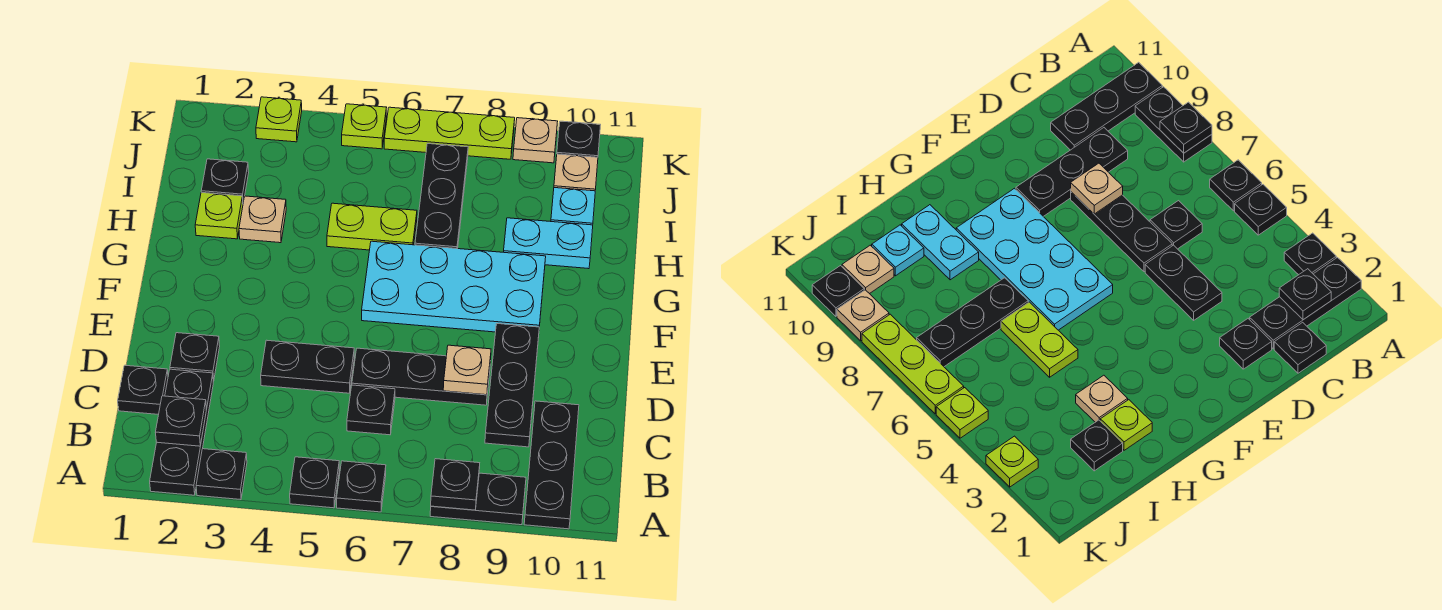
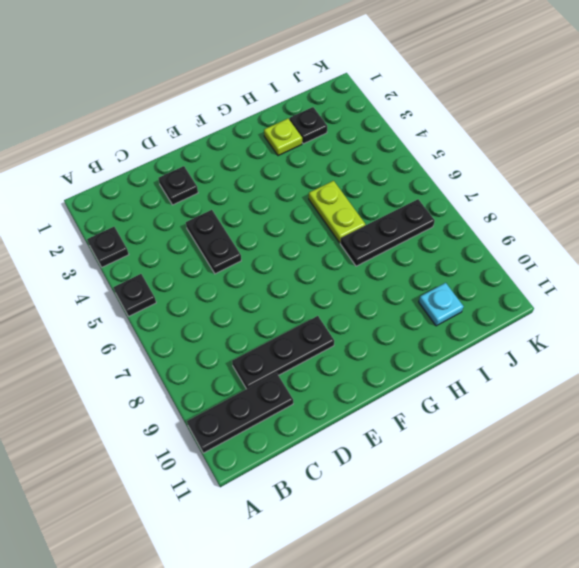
none -> black 1x3 plate [150,369,213,495]
none -> black 1x1 plate [337,461,386,512]
none -> black 1x2 plate [430,473,526,525]

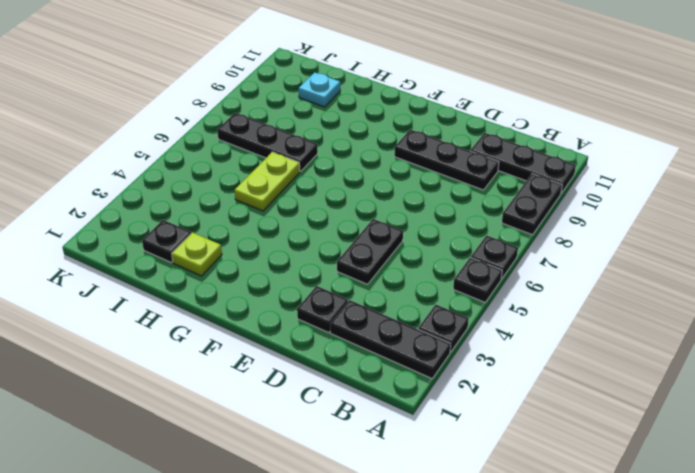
none -> black 1x1 plate [118,365,168,415]
none -> black 1x1 plate [347,385,395,435]
none -> black 1x3 plate [352,348,490,405]

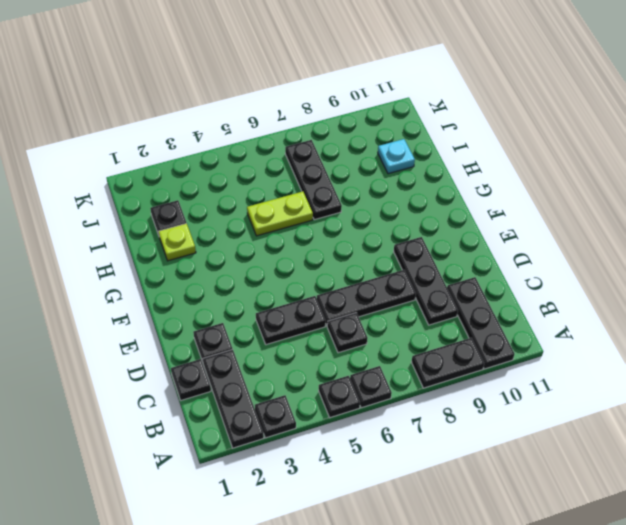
none -> cyan 2x4 plate [362,241,546,332]
none -> tan 1x1 plate [239,196,286,243]
none -> cyan 1x2 plate [504,218,593,269]

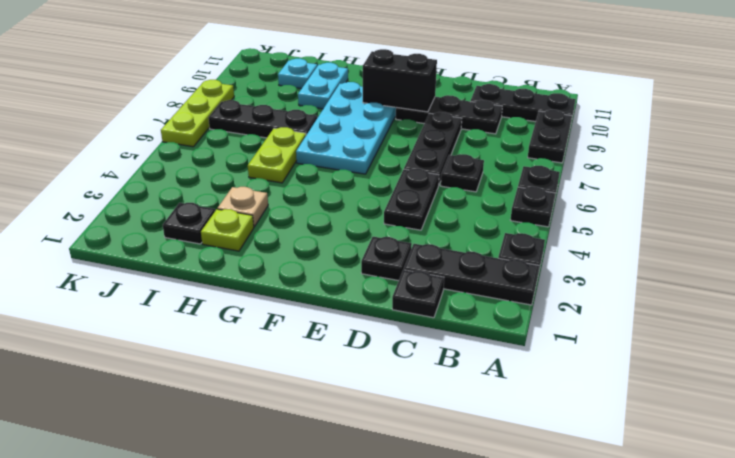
black 1x2 brick [363,49,437,112] -> none
none -> tan 1x1 plate [554,154,598,191]
none -> lime 1x1 plate [256,97,302,142]
none -> lime 1x1 plate [342,104,387,149]

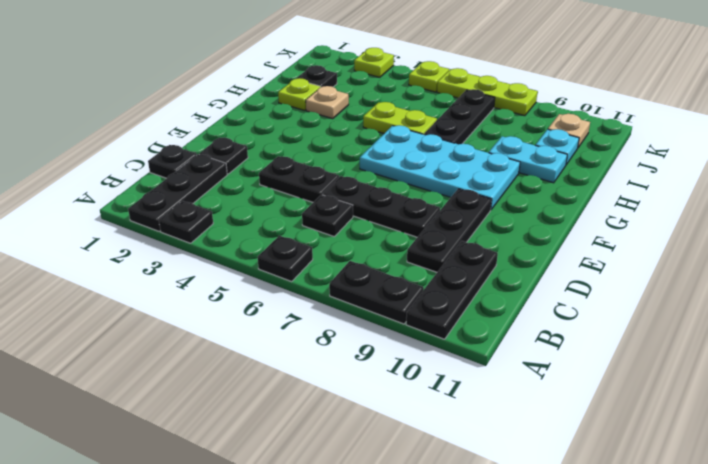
none -> black 1x1 plate [290,457,339,508]
none -> tan 1x1 plate [513,118,558,163]
none -> black 1x1 plate [557,121,600,157]

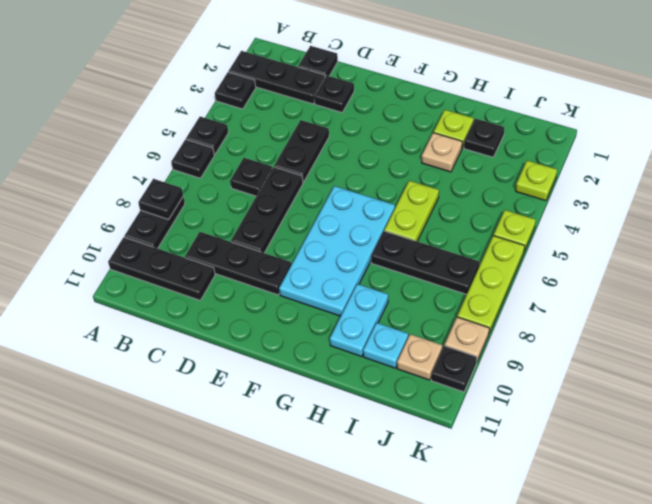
none -> black 1x1 plate [155,396,206,446]
none -> tan 1x1 plate [443,345,491,395]

